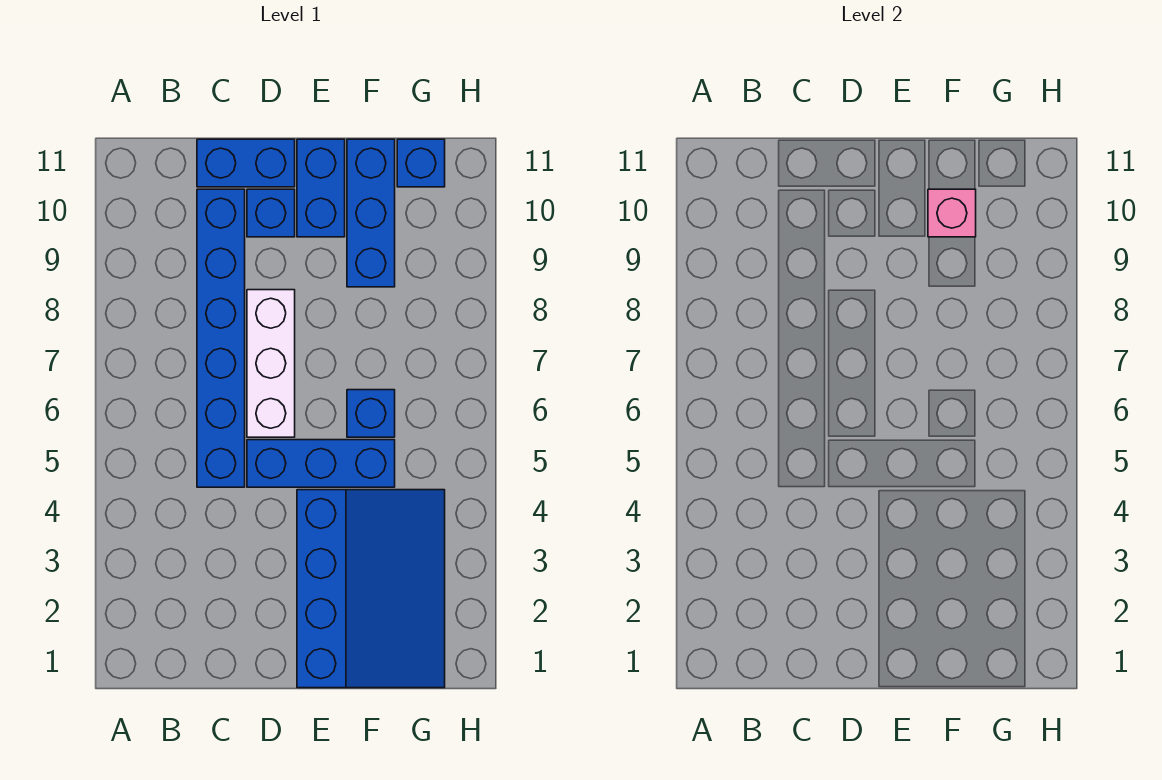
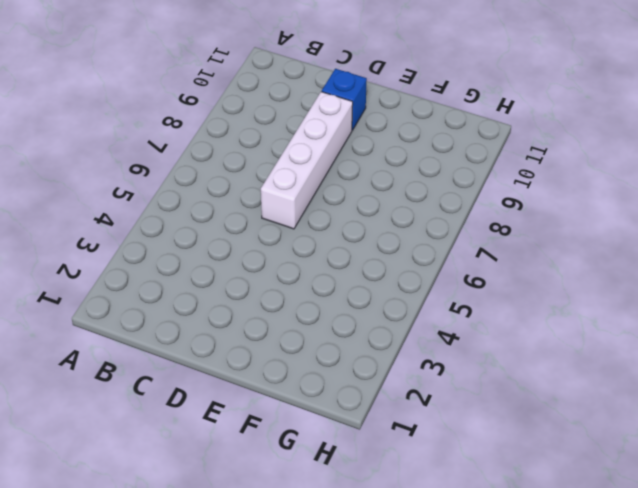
white 1x4 brick [261,92,353,229] -> white 1x3 brick [247,290,295,437]
none -> blue 1x6 brick [197,189,245,487]
none -> blue 1x2 brick [197,139,295,187]

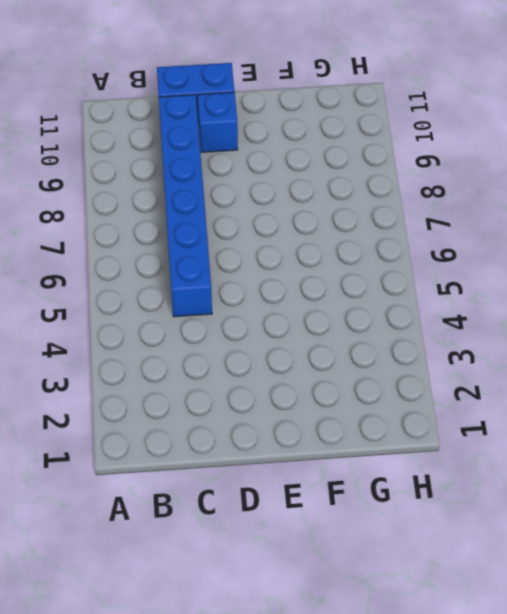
none -> blue 1x3 brick [247,440,395,487]
none -> white 1x3 brick [247,290,295,437]

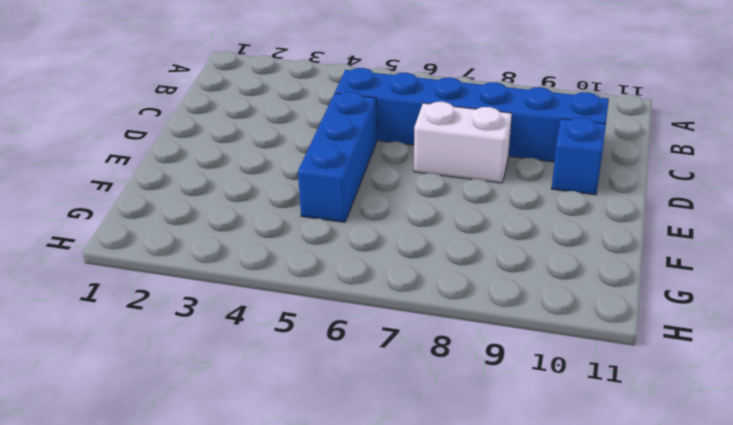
white 1x2 brick [414,102,512,183] -> white 1x3 brick [247,290,295,437]
none -> blue 1x2 brick [197,139,295,187]
none -> blue 3x4 slope [297,490,445,688]

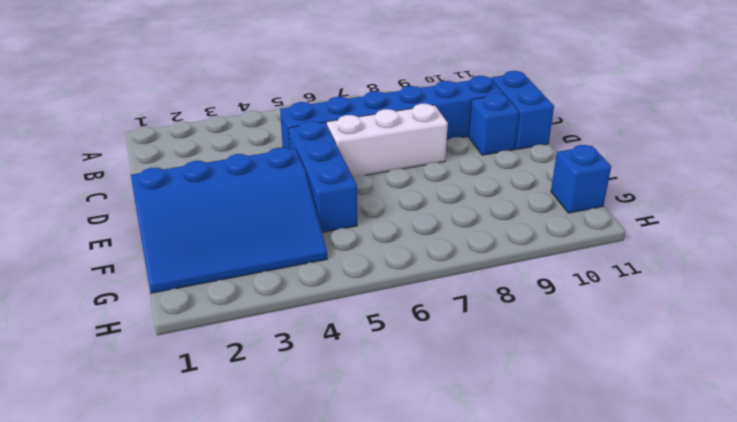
none -> blue 1x2 brick [297,139,345,237]
none -> blue 1x1 brick [347,390,395,437]

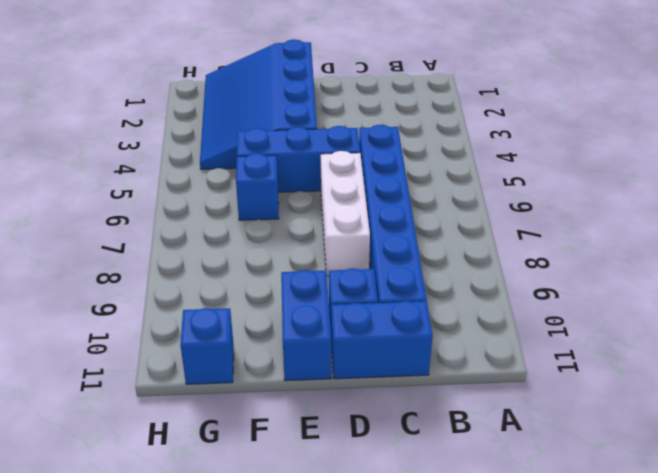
none -> blue 1x3 brick [347,139,395,287]
none -> pink 1x1 brick [928,189,976,237]

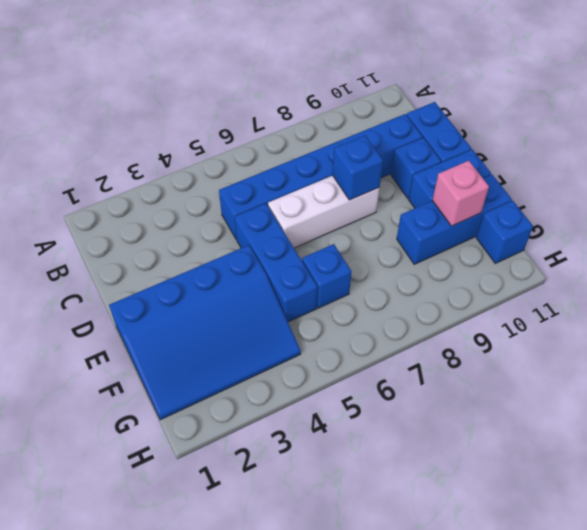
blue 1x1 brick [333,136,383,200] -> none

